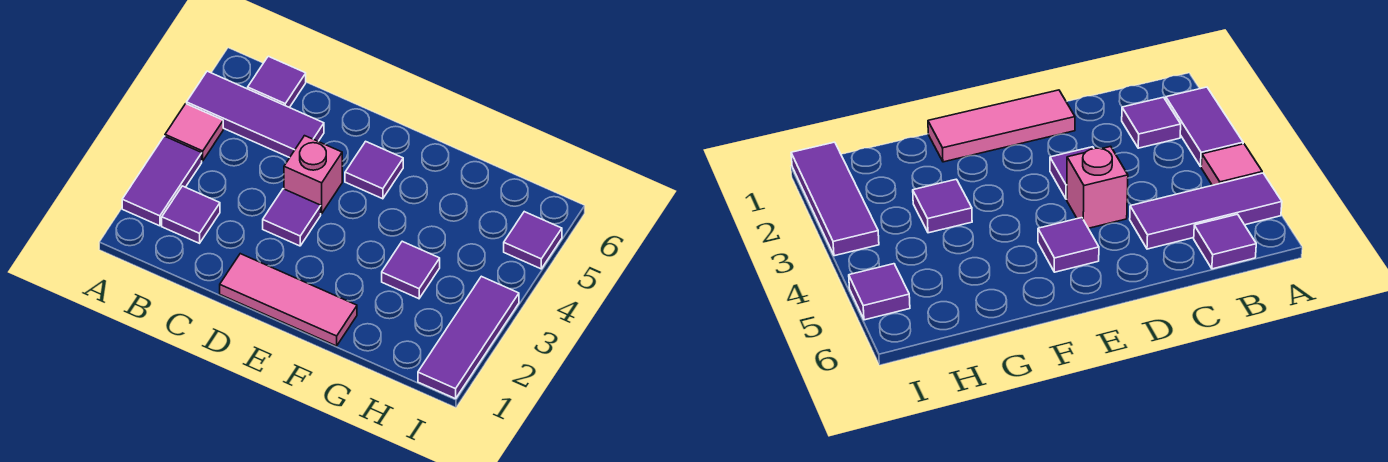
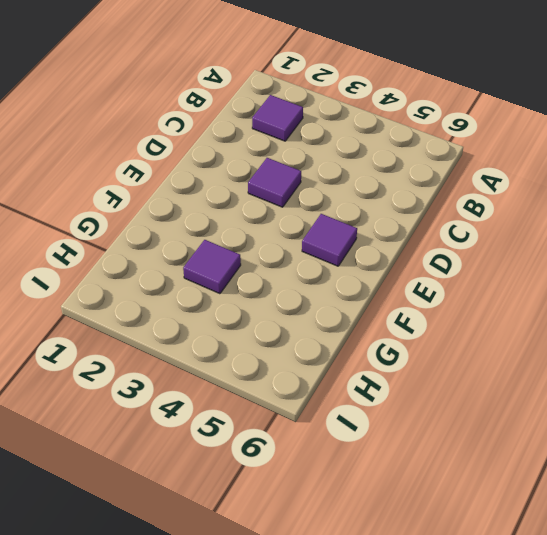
none -> purple 1x2 tile [122,136,202,226]
none -> pink 1x1 tile [165,104,223,161]
none -> purple 1x3 tile [187,71,324,158]

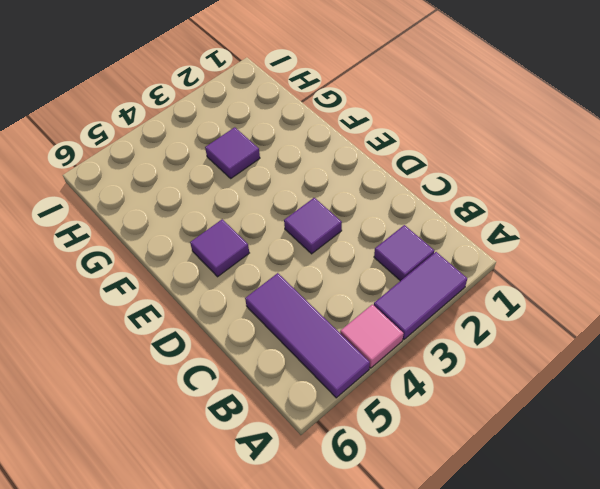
none -> purple 1x1 tile [248,56,306,107]
none -> pink 1x3 tile [220,254,357,346]
none -> pink 1x1 brick [284,136,342,214]

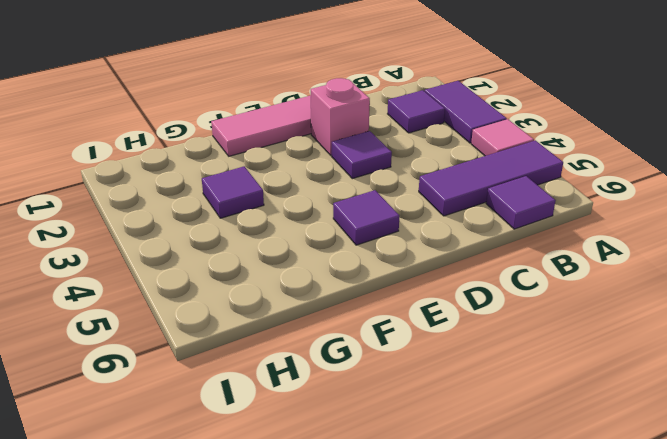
pink 1x1 brick [311,78,370,155] -> pink 1x1 brick moved to [284,136,342,214]
none -> purple 1x3 tile [418,276,519,399]
none -> purple 1x1 tile [504,212,562,269]

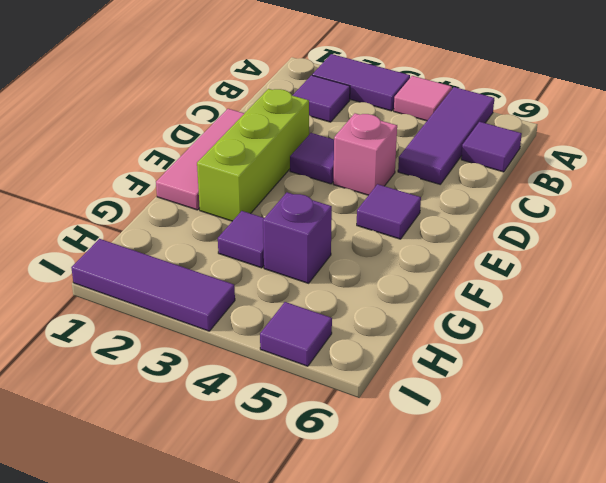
lime 1x3 brick [197,89,309,221] -> none
purple 1x1 brick [263,192,332,283] -> none

